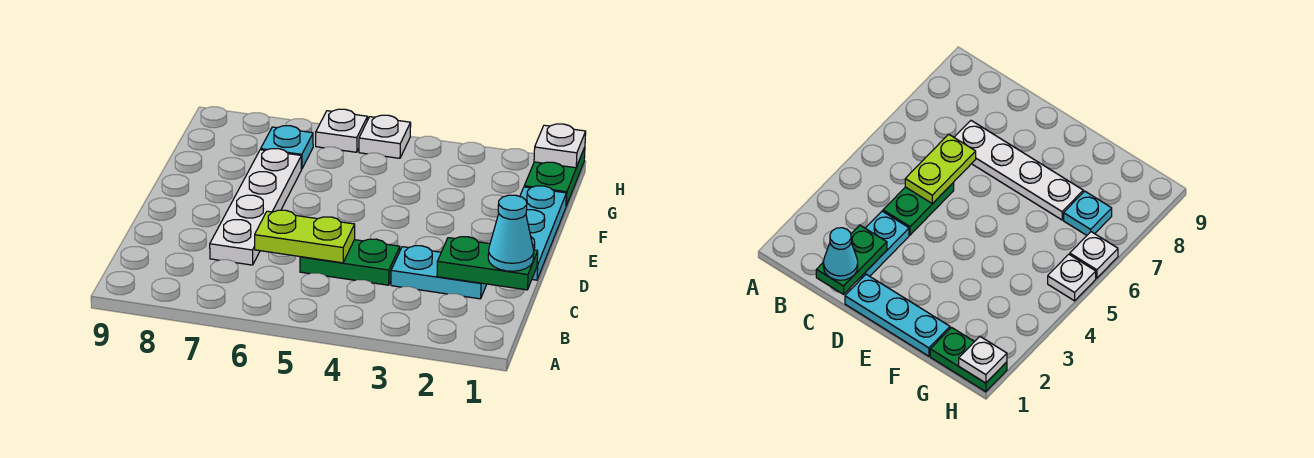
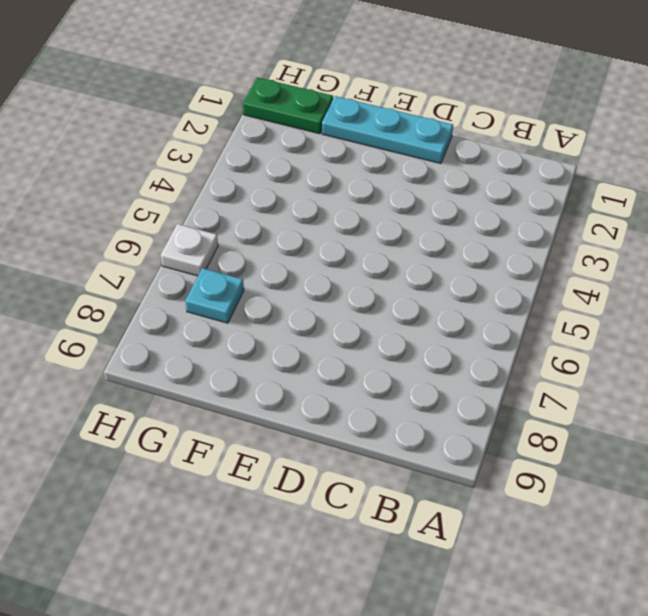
none -> cyan 1x2 plate [391,246,487,299]
none -> green 1x2 plate [300,239,400,285]
none -> white 1x4 plate [210,149,301,265]

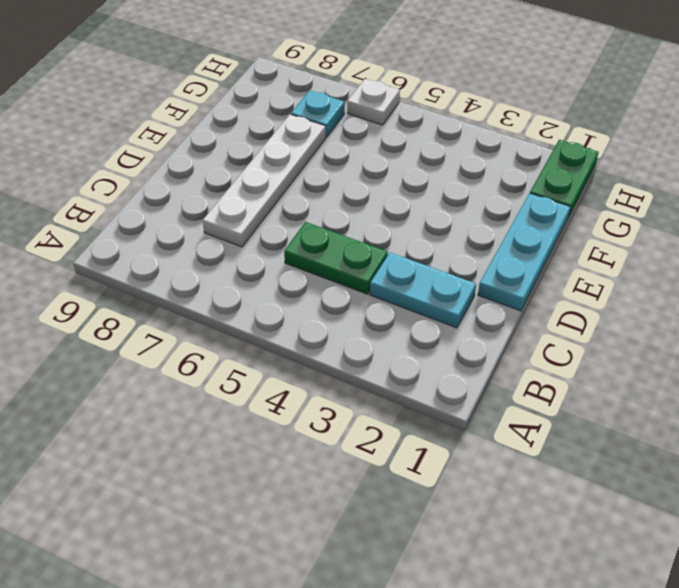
none -> white 1x1 plate [359,115,411,158]
none -> green 1x2 plate [437,237,538,290]
none -> lime 1x2 plate [255,210,355,263]

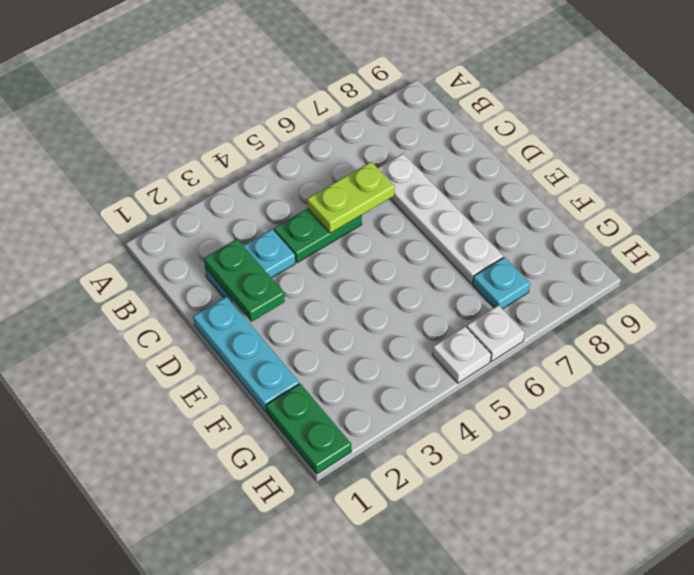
green 1x2 plate [204,239,285,322] -> green 1x2 plate turned to [437,237,538,290]
none -> white 1x1 plate [534,124,586,168]
none -> cyan 1x1 cone [488,195,534,271]

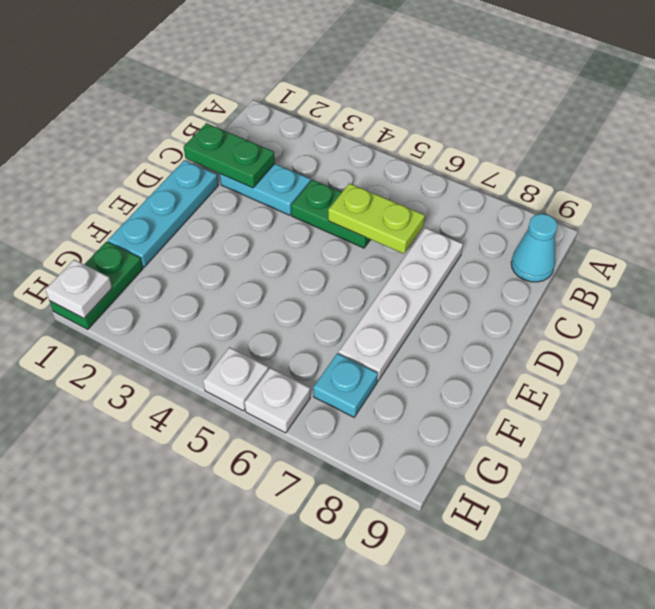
cyan 1x1 cone [511,214,557,282] -> cyan 1x1 cone moved to [488,195,534,271]

